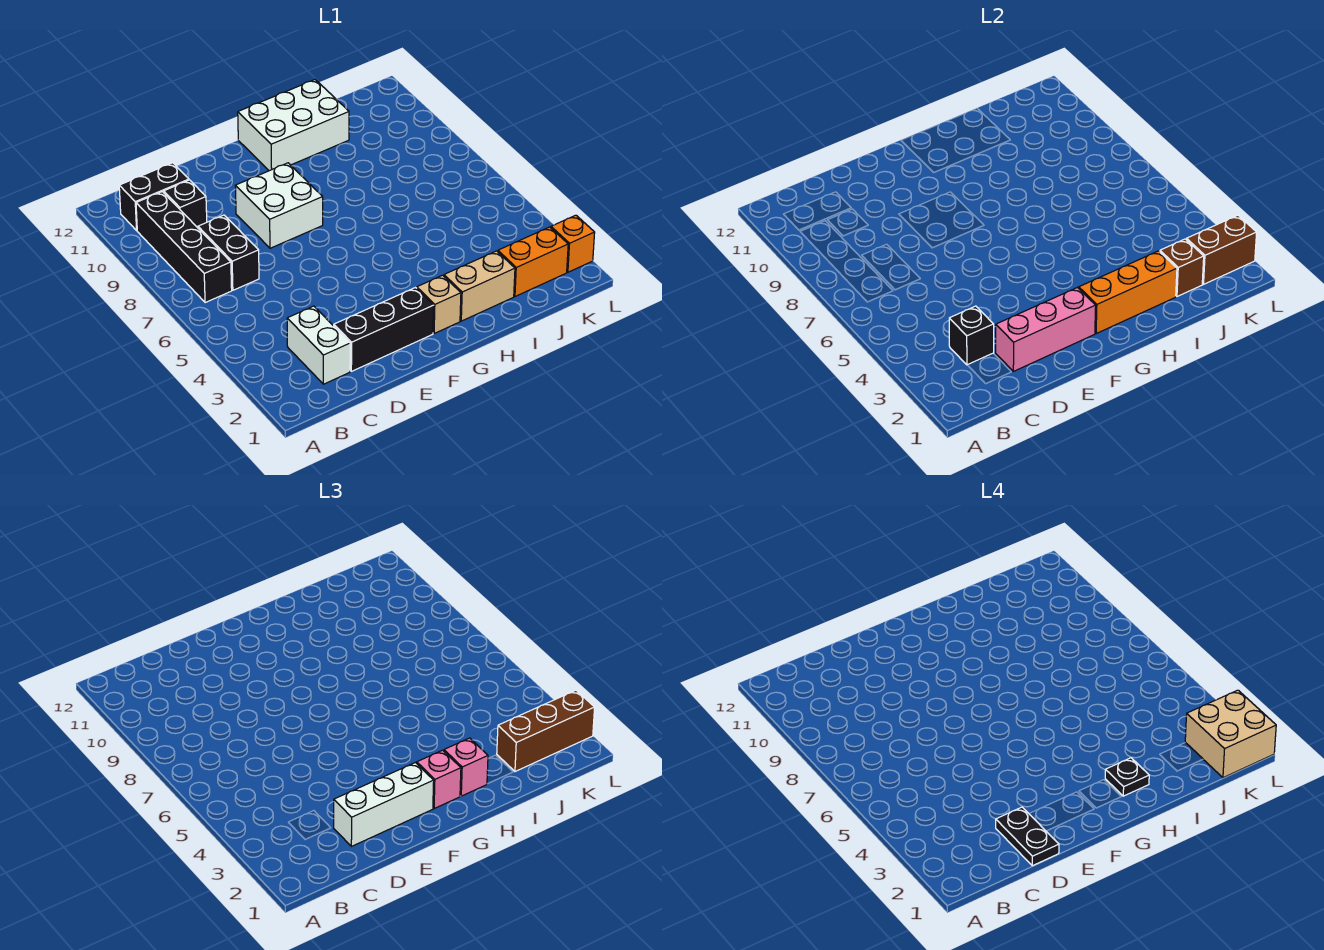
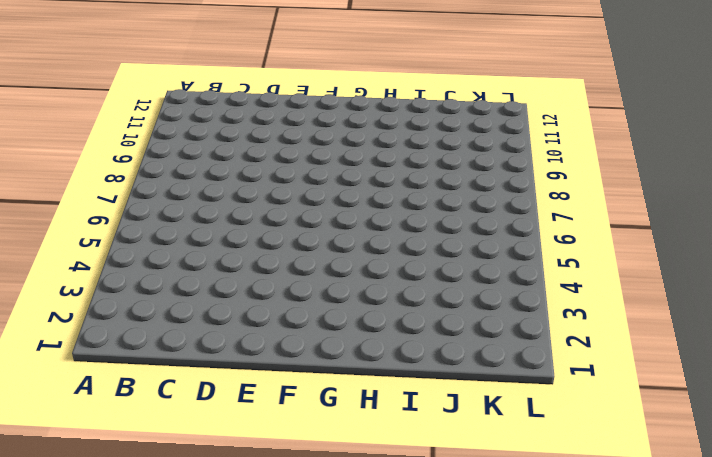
none -> black 1x4 brick [136,192,232,303]
none -> black 1x2 brick [119,163,189,230]
none -> white 1x2 brick [287,306,350,384]

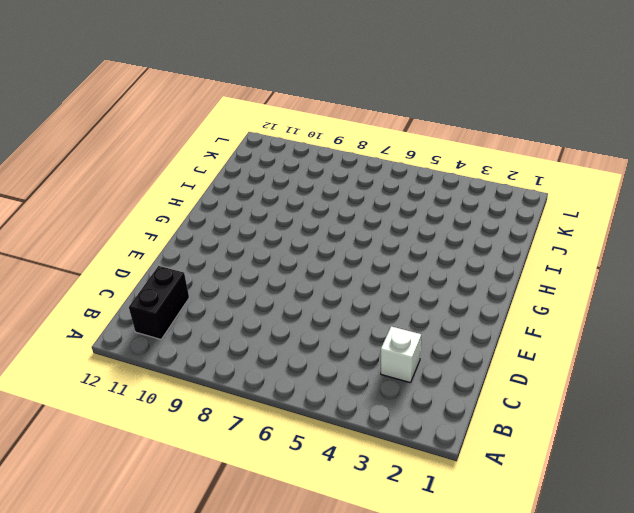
white 1x1 brick [381,326,421,383] -> white 1x2 brick [287,306,350,384]
none -> black 1x4 brick [136,192,232,303]
none -> black 1x2 brick [198,215,259,290]
none -> black 1x1 brick [164,180,207,228]

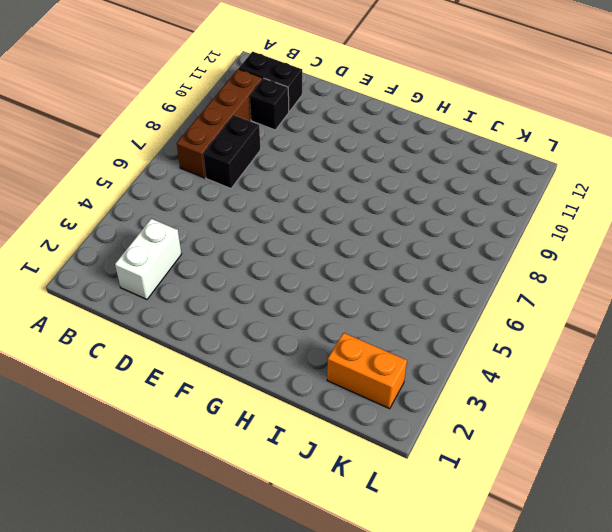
brown 1x4 brick [177,69,262,178] -> black 1x4 brick [136,192,232,303]
none -> black 1x3 brick [334,288,434,371]
none -> white 2x2 brick [235,163,323,248]
none -> tan 1x1 brick [417,275,461,334]

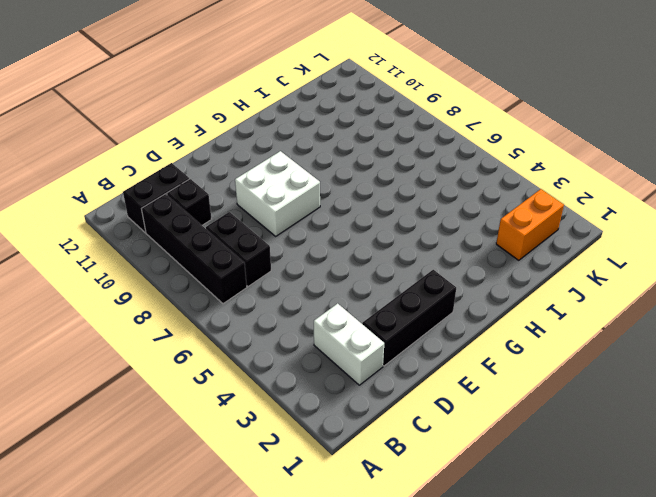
none -> tan 1x1 brick [417,275,461,334]
none -> white 2x3 brick [238,80,349,171]
none -> tan 1x2 brick [444,251,515,321]

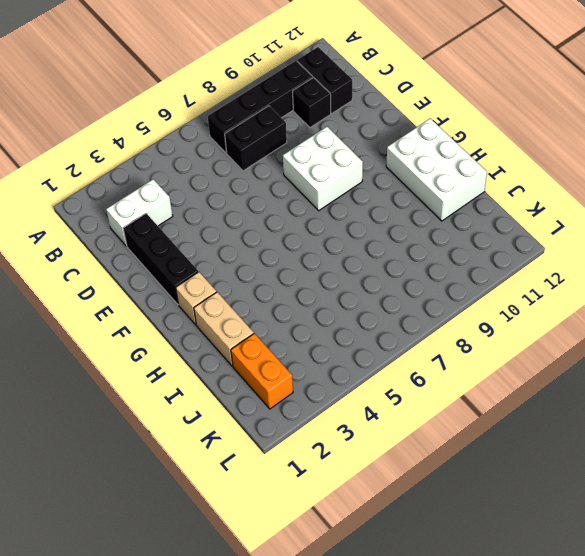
none -> orange 1x1 brick [551,215,595,272]
none -> black 1x1 brick [949,306,994,365]
none -> pink 1x3 brick [996,288,1096,371]

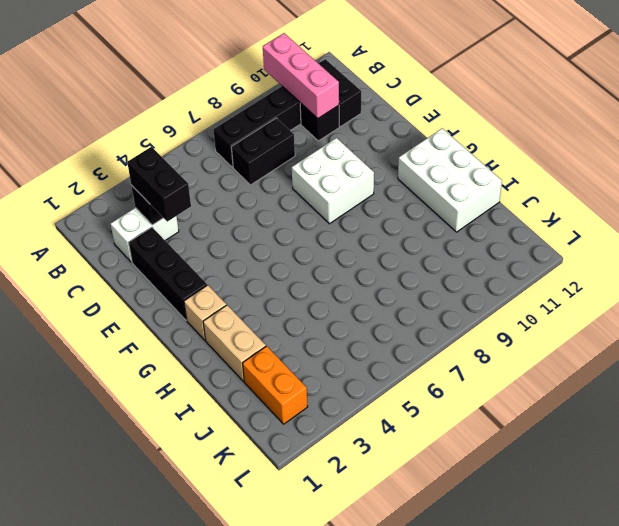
pink 1x3 brick [263,33,339,118] -> pink 1x3 brick moved to [996,288,1096,371]
black 1x2 brick [127,147,191,222] -> none
none -> orange 1x1 brick [551,215,595,272]
none -> orange 1x3 brick [1079,251,1177,334]
none -> brown 1x1 brick [1160,239,1204,296]

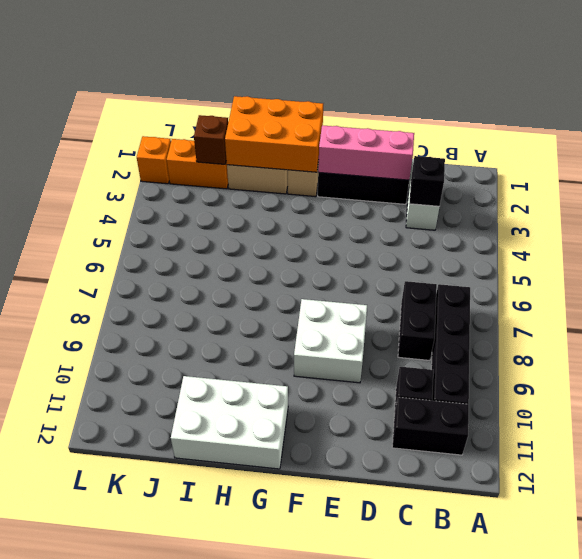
orange 2x3 brick [225,96,323,172] -> orange 1x3 brick [1079,251,1177,334]
none -> brown 1x2 brick [1187,215,1257,284]
none -> white 1x3 brick [334,763,434,846]
none -> pink 1x1 brick [417,750,461,809]

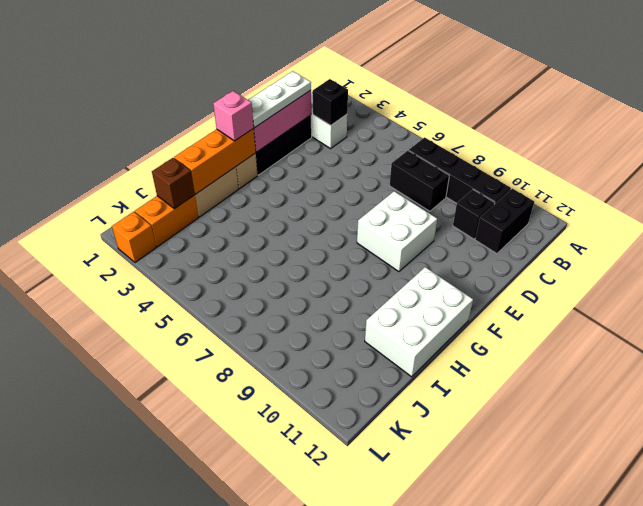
white 1x3 plate [248,71,311,127] -> white 1x3 brick [334,763,434,846]
none -> brown 1x2 brick [1187,215,1257,284]
none -> pink 1x1 brick [444,738,488,796]
none -> brown 1x3 brick [497,690,595,771]

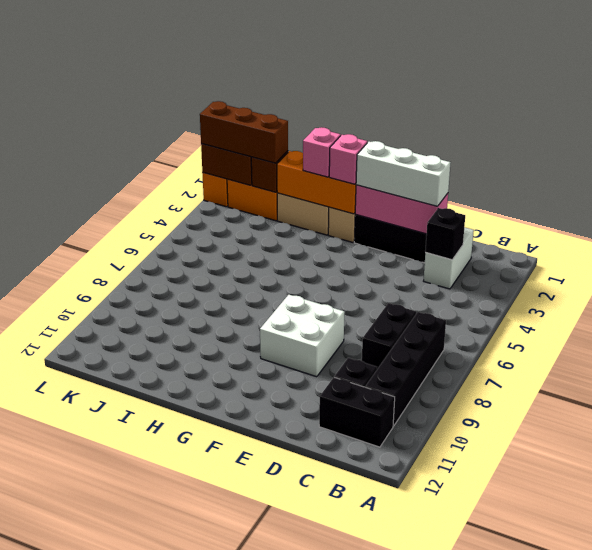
none -> white 2x3 brick [238,80,349,171]
none -> black 1x2 plate [996,807,1059,866]
none -> black 1x1 plate [1105,758,1149,796]

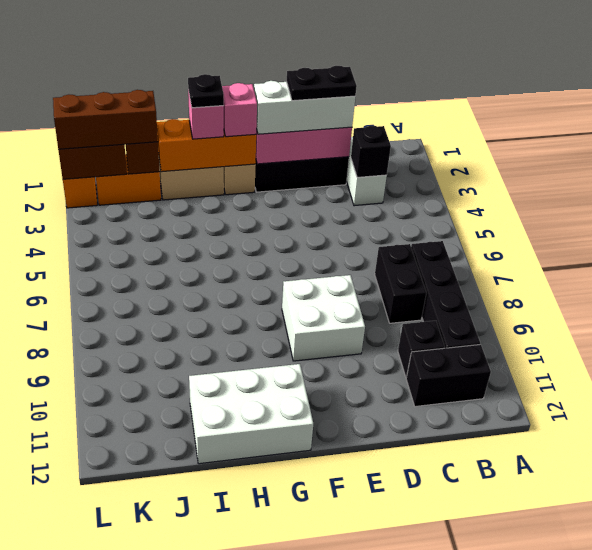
black 1x2 plate [287,66,357,101] -> black 1x2 plate turned to [996,807,1059,866]
none -> tan 2x2 brick [1185,690,1276,778]

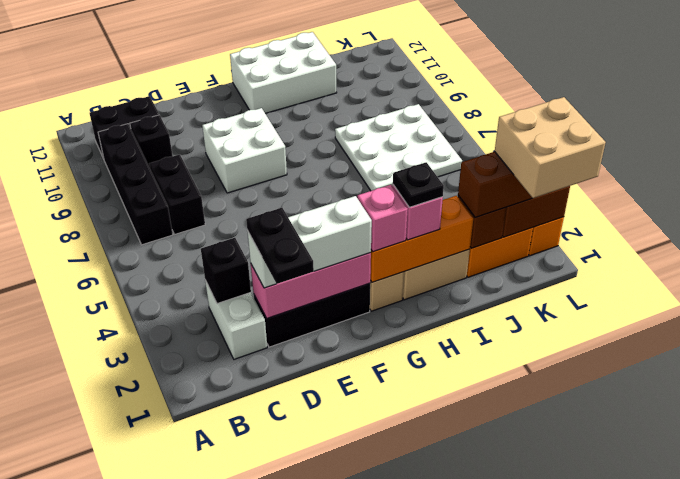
white 3x3 plate [335,104,462,191] -> none

